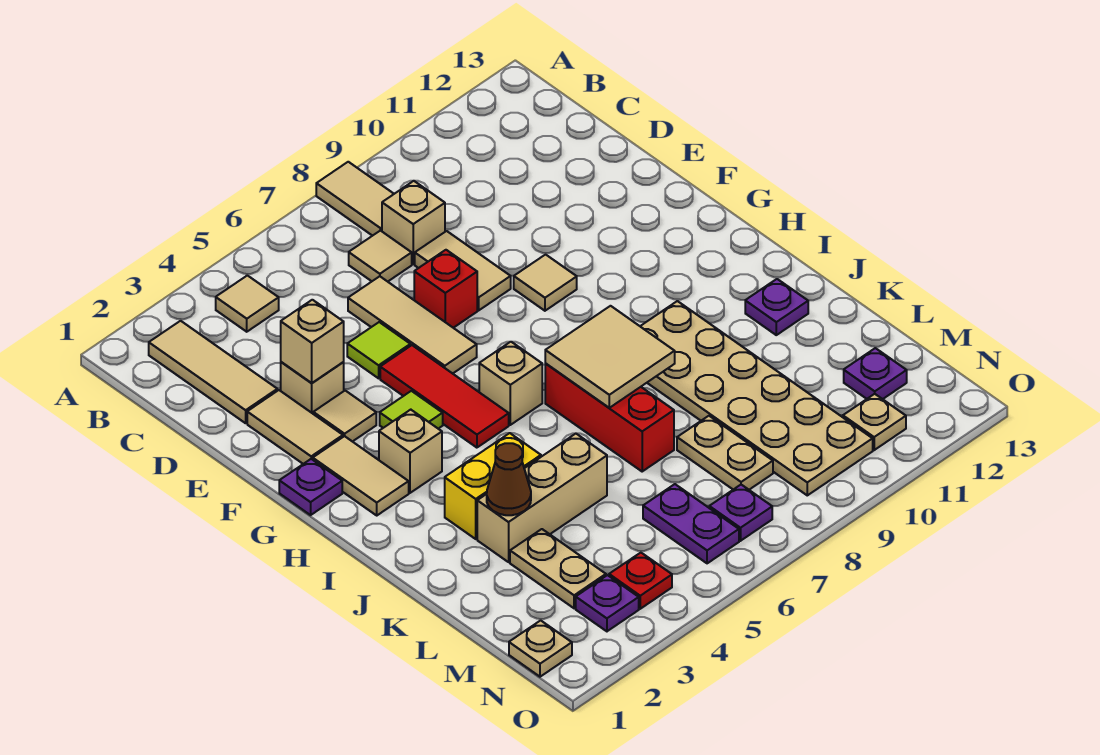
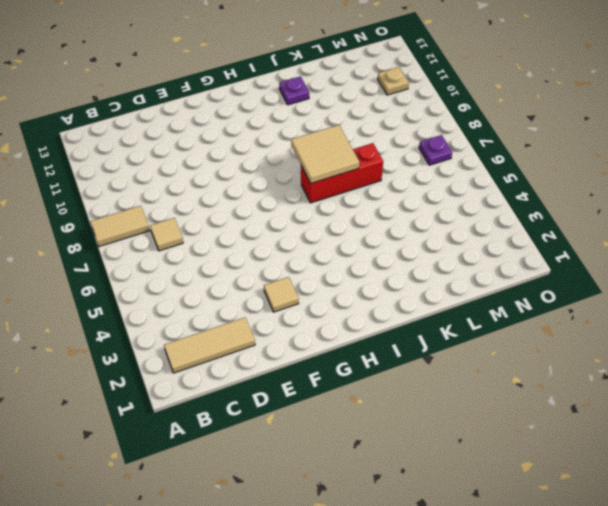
none -> tan 1x1 tile [216,275,279,332]
none -> tan 1x1 brick [382,181,445,264]
none -> tan 1x3 tile [348,276,477,374]
none -> tan 1x2 tile [415,231,511,310]

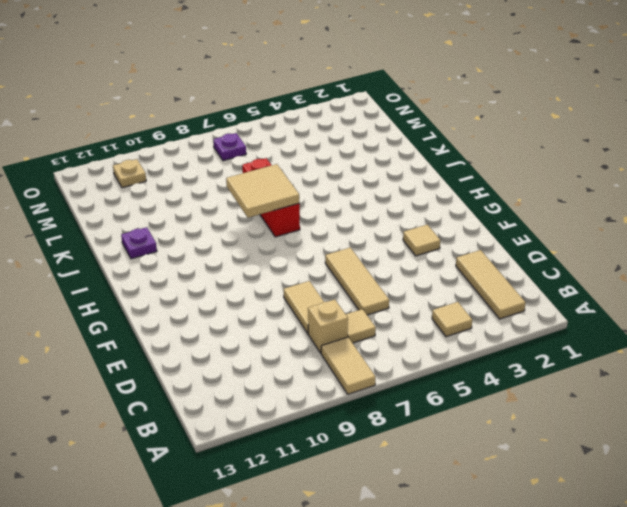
none -> tan 1x2 tile [247,390,343,464]
none -> tan 1x1 brick [281,362,344,413]
none -> lime 1x1 tile [347,322,410,378]
none -> red 1x1 brick [414,250,477,328]

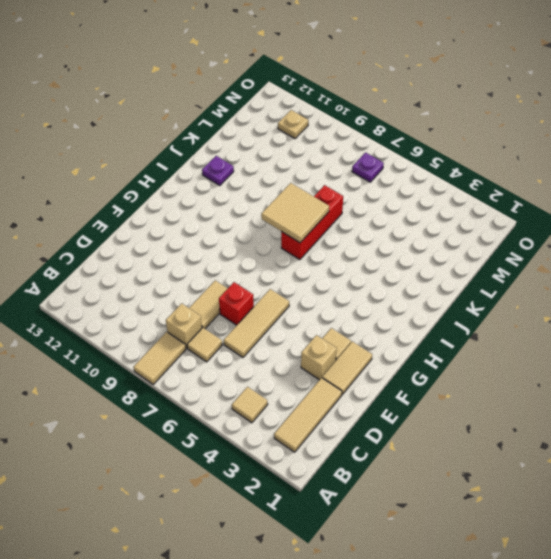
none -> lime 1x1 tile [347,322,410,378]
none -> red 1x3 tile [380,345,509,448]
none -> tan 1x1 tile [514,255,577,311]
none -> purple 1x1 plate [279,459,342,515]

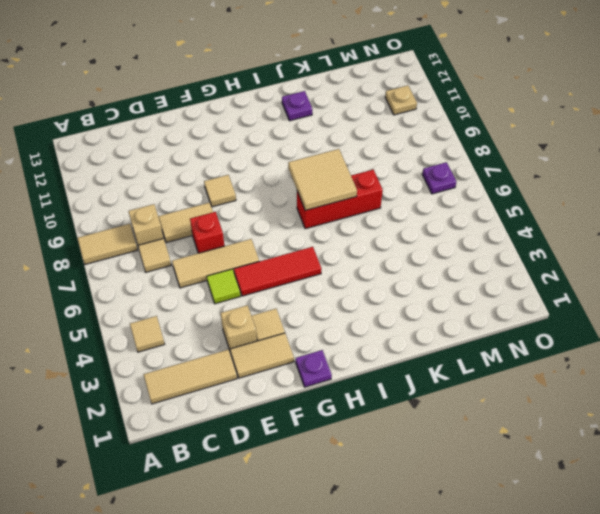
none -> tan 1x2 tile [313,436,409,515]
none -> lime 1x1 tile [380,391,443,429]
none -> tan 1x1 brick [379,410,442,493]
none -> tan 1x1 brick [479,342,542,425]

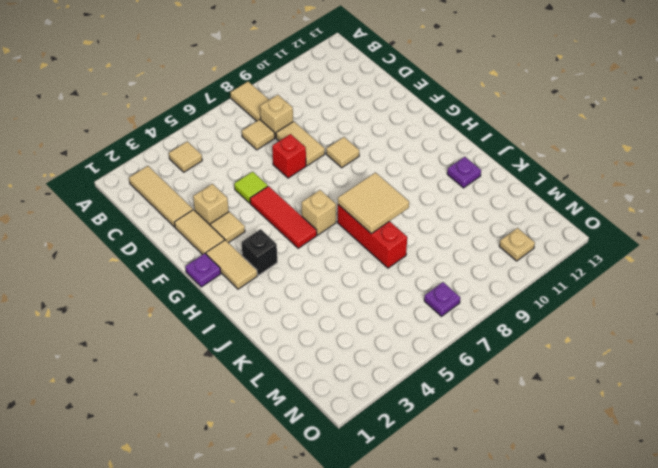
black 1x1 brick [242,229,277,275] -> tan 1x1 brick [379,410,442,493]
none -> tan 1x3 tile [348,276,477,374]
none -> lime 1x1 tile [380,391,443,429]
none -> tan 2x6 plate [640,301,873,495]
none -> yellow 1x2 brick [445,433,541,539]

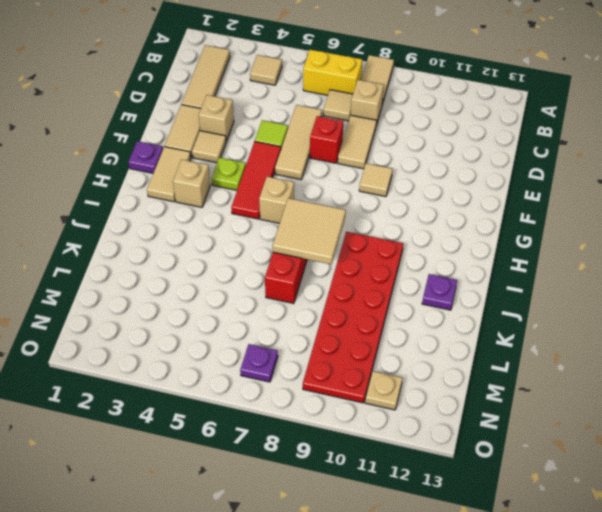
yellow 1x2 brick [303,50,362,95] -> yellow 1x2 brick moved to [445,433,541,539]
lime 1x1 plate [211,158,246,190] -> lime 1x1 tile [380,391,443,429]
red 2x6 plate [303,232,403,403] -> tan 2x6 plate [640,301,873,495]
none -> tan 1x3 brick [477,434,607,562]
none -> tan 1x2 plate [510,529,606,608]
none -> tan 1x2 plate [677,416,773,490]
none -> purple 1x2 plate [643,484,739,563]

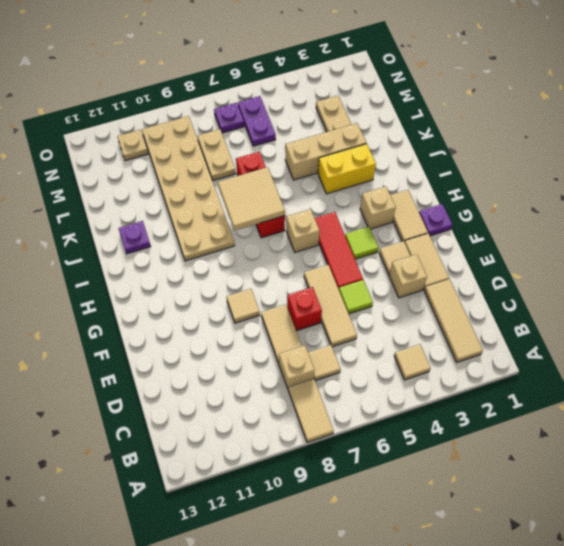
none -> purple 1x1 plate [844,348,907,399]
none -> tan 1x1 plate [509,620,572,677]
none -> purple 1x1 plate [576,575,639,631]
none -> red 1x1 plate [609,553,672,609]

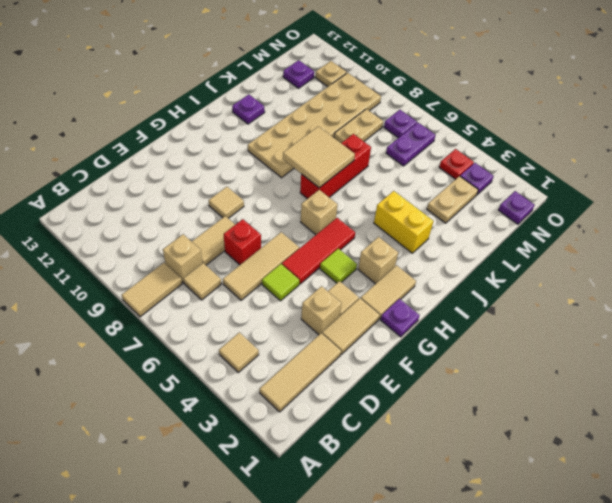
purple 1x1 plate [499,191,535,224] -> tan 1x1 plate [509,620,572,677]
none -> tan 1x3 brick [477,434,607,562]
none -> tan 1x1 brick [281,300,344,383]
none -> brown 1x1 cone [487,443,531,515]

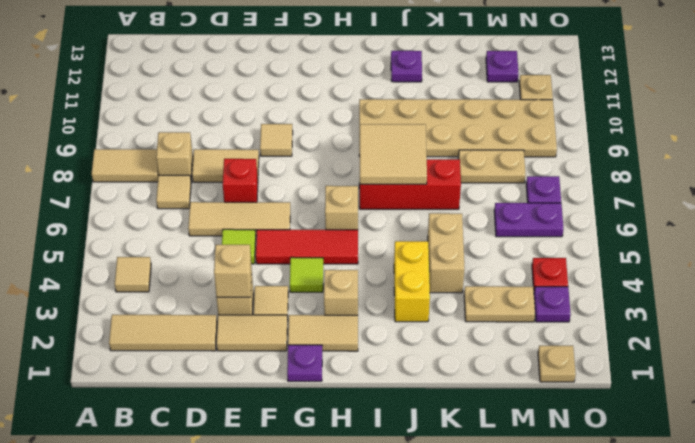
tan 1x2 brick [428,213,464,293] -> tan 1x3 brick [477,434,607,562]
none -> brown 1x1 cone [487,443,531,515]

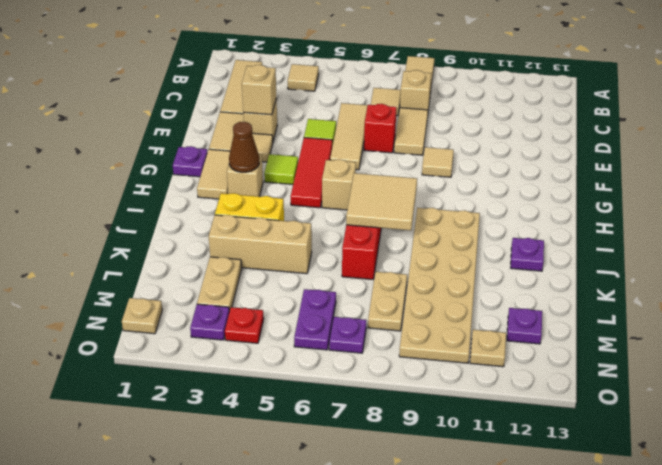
brown 1x1 cone [229,122,259,172] -> brown 1x1 cone moved to [487,443,531,515]

